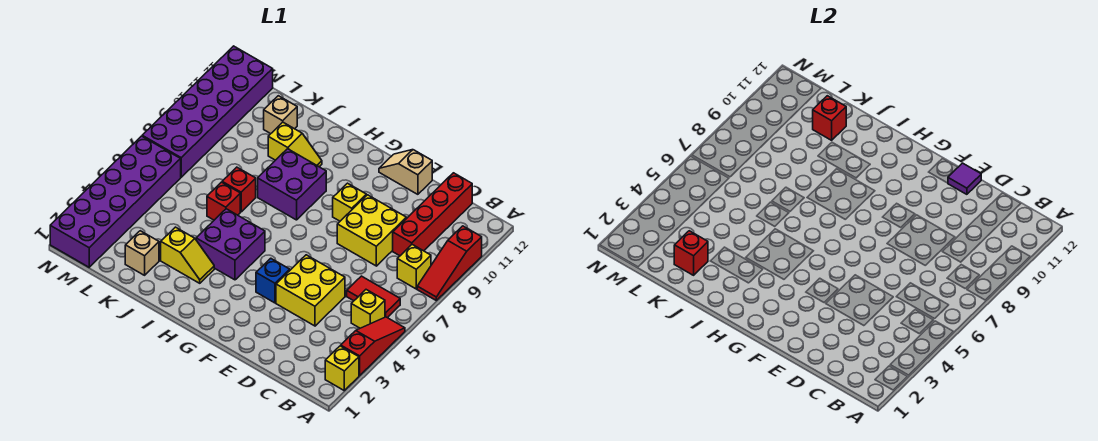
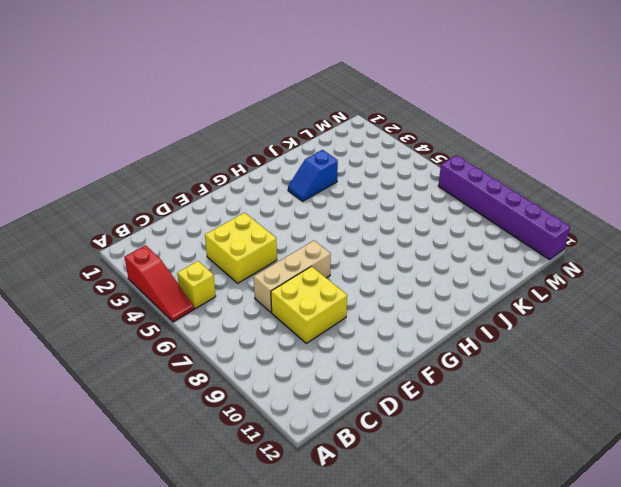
tan 1x3 brick [254,241,331,312] -> none
blue 1x2 slope [288,150,338,201] -> yellow 1x2 slope [161,227,214,283]
purple 1x6 brick [438,155,570,260] -> purple 2x6 brick [142,46,273,177]
none -> yellow 1x1 brick [325,346,359,390]
none -> red 1x3 slope [417,226,482,300]
none -> red 1x2 tile [347,276,400,318]

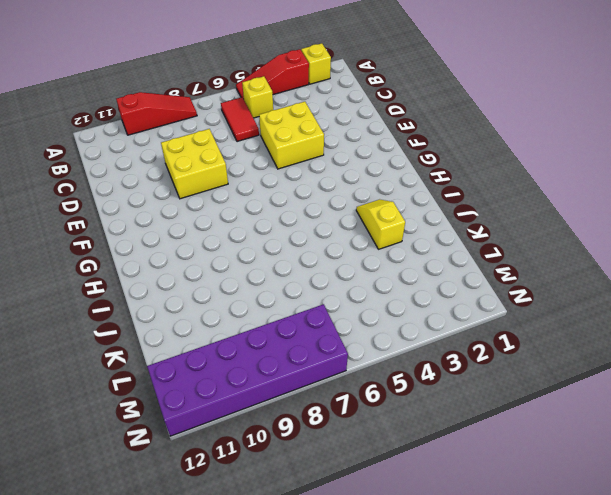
none -> yellow 1x1 brick [397,245,431,289]
none -> red 1x4 brick [393,173,472,256]
none -> tan 1x2 slope [379,150,432,194]

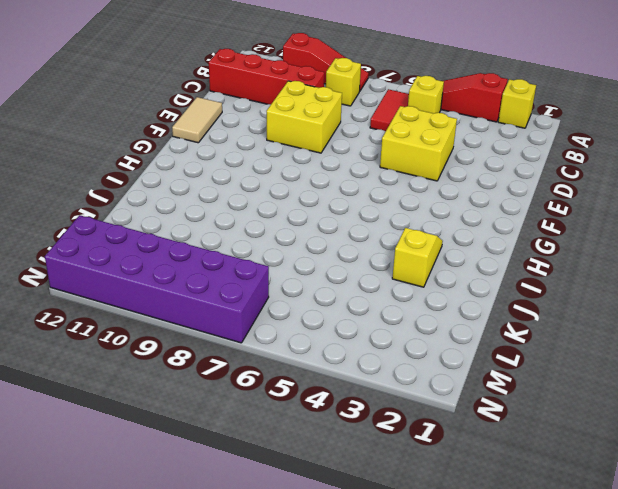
tan 1x2 tile [172,97,222,143] -> tan 1x2 slope [379,150,432,194]
none -> blue 1x1 brick [256,258,290,303]
none -> yellow 1x1 brick [333,183,366,221]
none -> purple 2x2 brick [196,209,265,280]

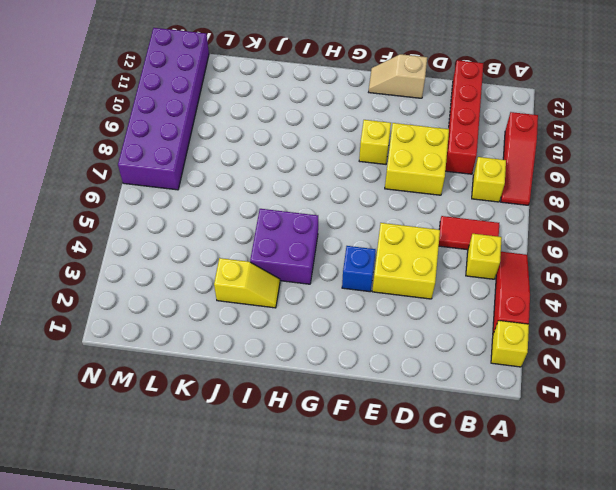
none -> purple 2x2 brick [258,149,326,220]
none -> yellow 1x2 slope [268,122,322,167]
none -> red 1x1 brick [207,182,240,220]

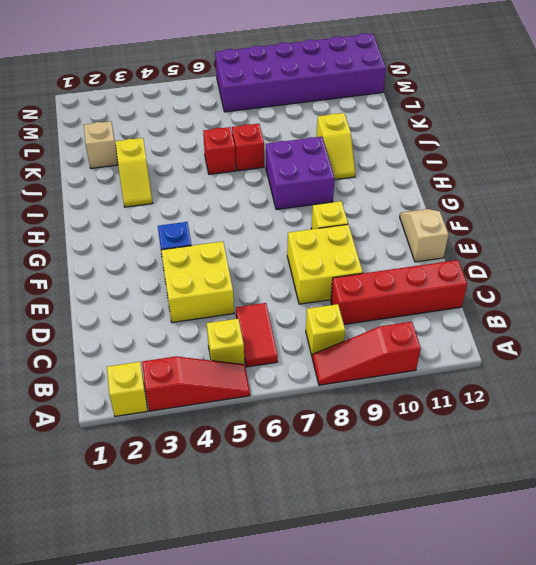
none -> purple 2x2 brick [196,209,265,280]
none -> tan 1x1 brick [264,96,297,134]
none -> purple 2x6 brick [50,136,181,267]

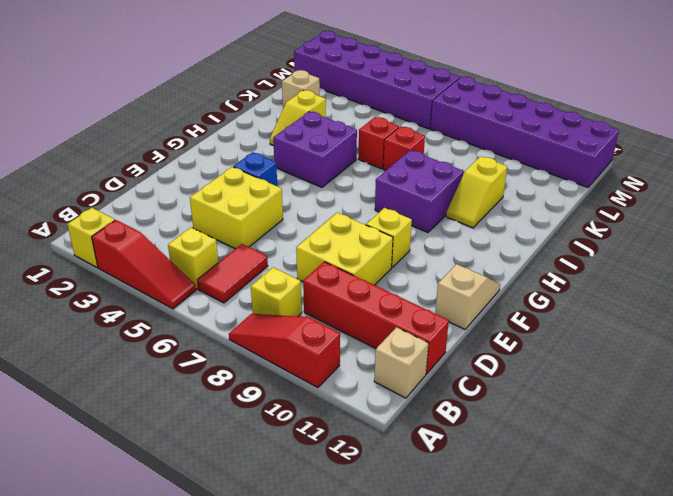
tan 1x1 brick [374,327,428,398] -> tan 1x1 brick moved to [264,96,297,134]
none -> purple 1x1 tile [948,163,981,194]
none -> red 1x1 brick [674,231,708,275]
none -> red 1x1 brick [813,96,846,140]

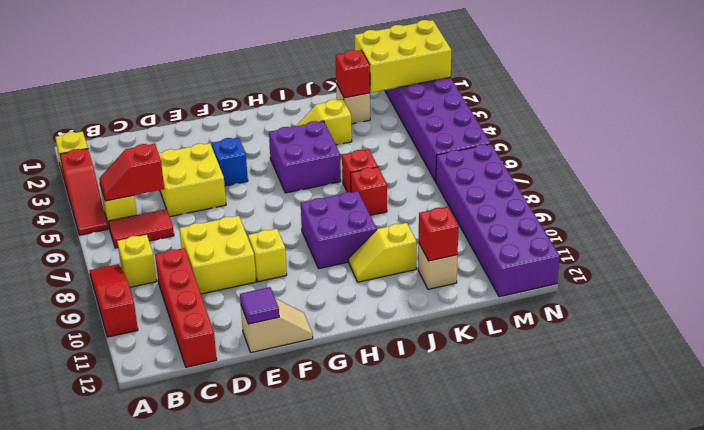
red 1x2 slope [99,144,164,201] -> none
yellow 2x3 brick [354,20,451,92] -> none

